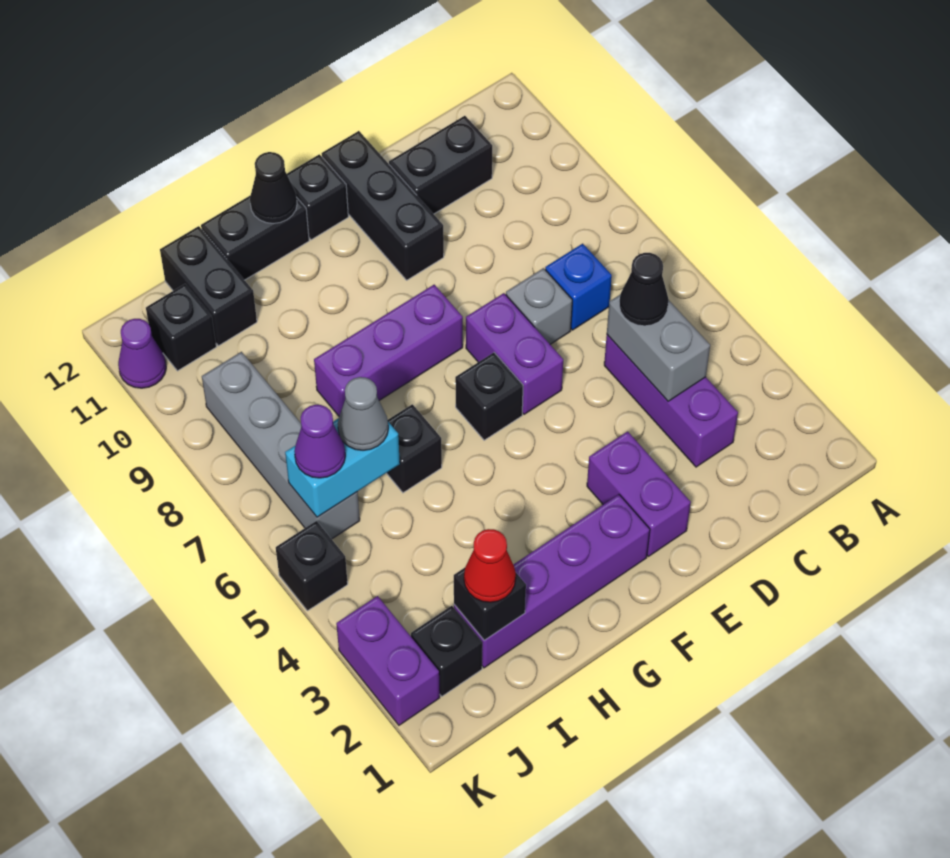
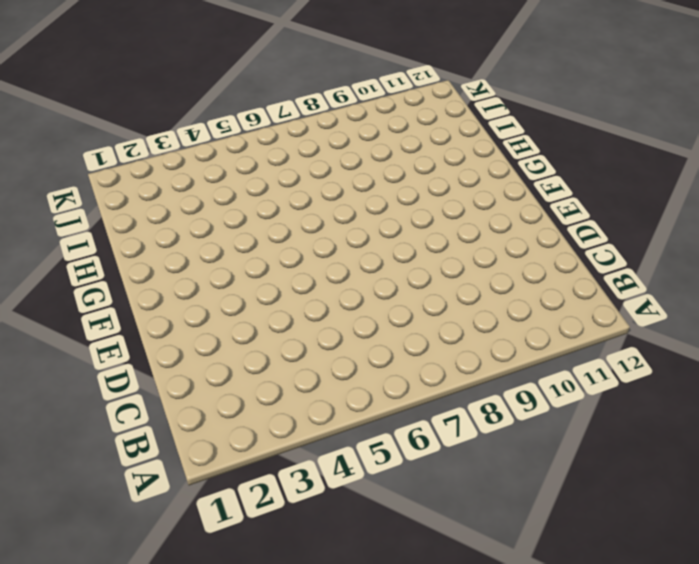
none -> purple 1x3 brick [604,335,738,467]
none -> blue 1x1 brick [545,244,612,330]
none -> black 1x2 brick [389,116,492,214]

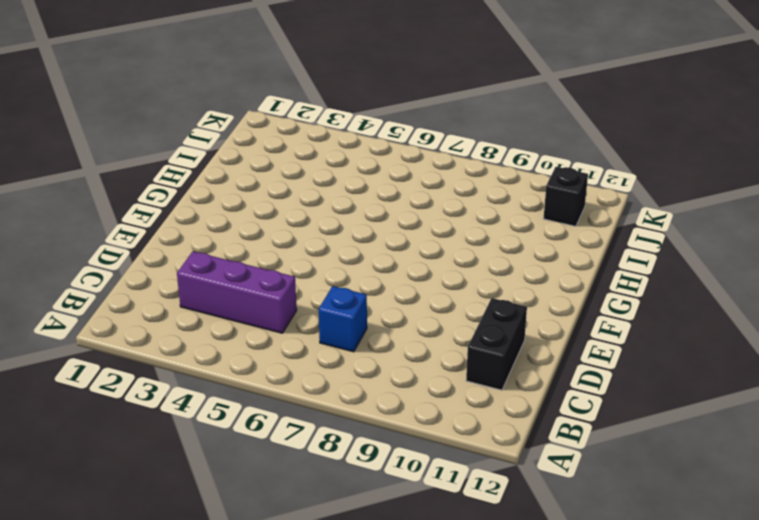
none -> grey 1x1 brick [506,268,572,344]
none -> purple 1x2 brick [587,431,691,556]
none -> purple 1x2 brick [466,293,563,414]

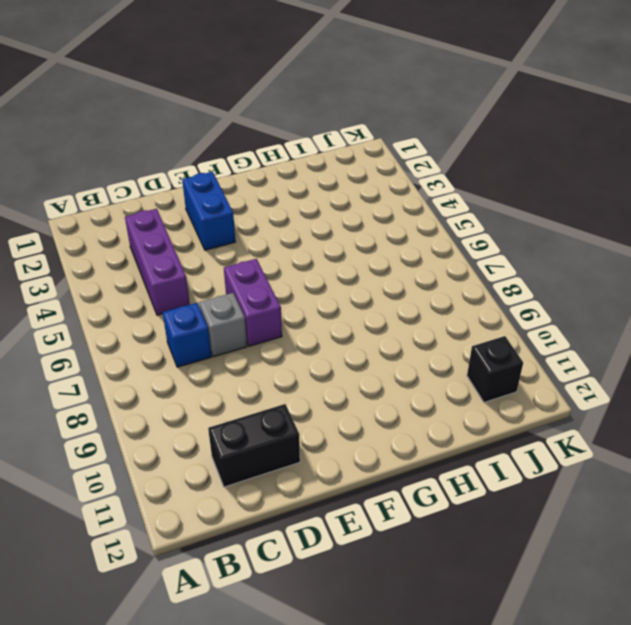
blue 1x2 brick [182,172,235,250] -> purple 1x2 brick [587,431,691,556]
none -> black 1x3 brick [321,131,444,280]
none -> purple 1x4 brick [454,495,650,668]
none -> black 1x1 brick [455,353,523,440]

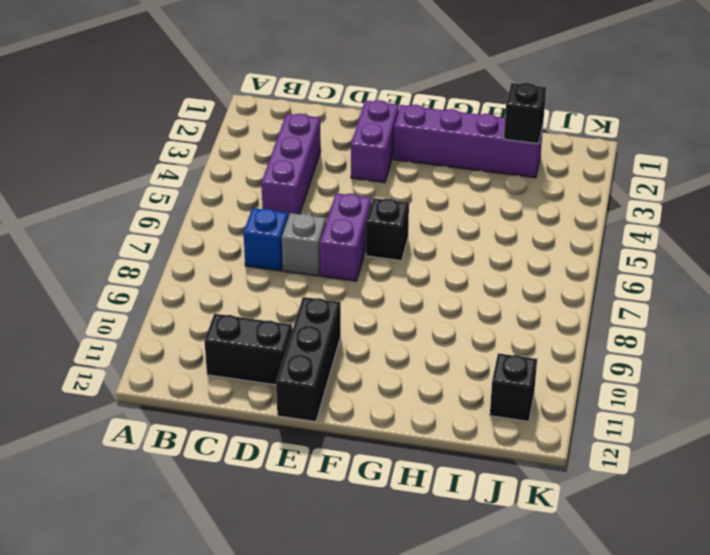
none -> purple 1x3 brick [314,285,463,416]
none -> black 1x1 brick [287,154,348,240]
none -> black 1x2 brick [201,195,309,280]

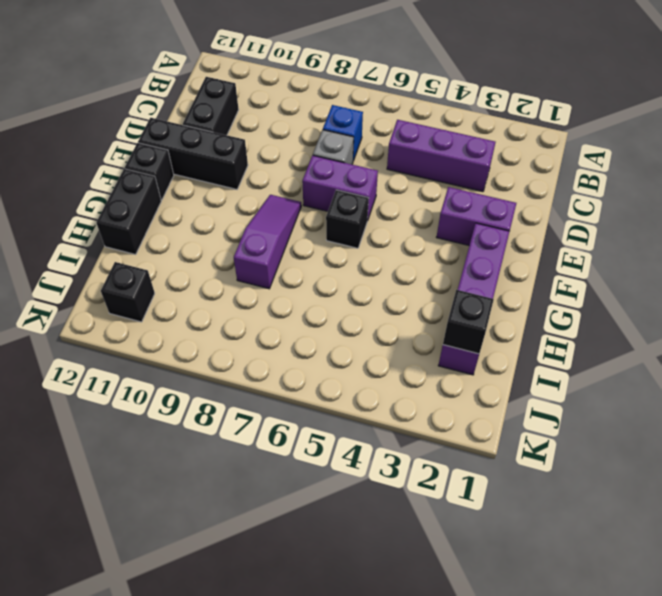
purple 1x3 slope [234,195,301,289] -> purple 1x3 brick [314,285,463,416]
none -> black 1x1 brick [387,404,442,493]
none -> black 1x2 brick [160,226,257,346]
none -> black 1x1 brick [411,606,482,696]

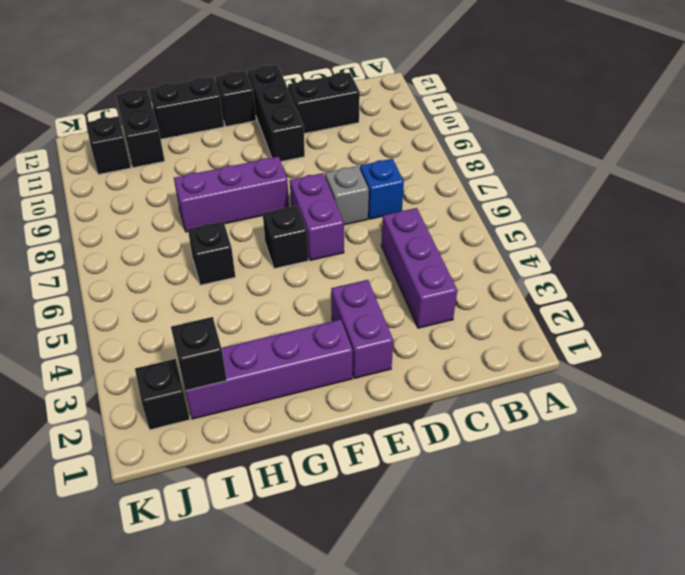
none -> grey 1x4 brick [202,352,360,539]
none -> purple 1x2 brick [336,596,440,725]
none -> black 1x1 brick [276,521,348,611]

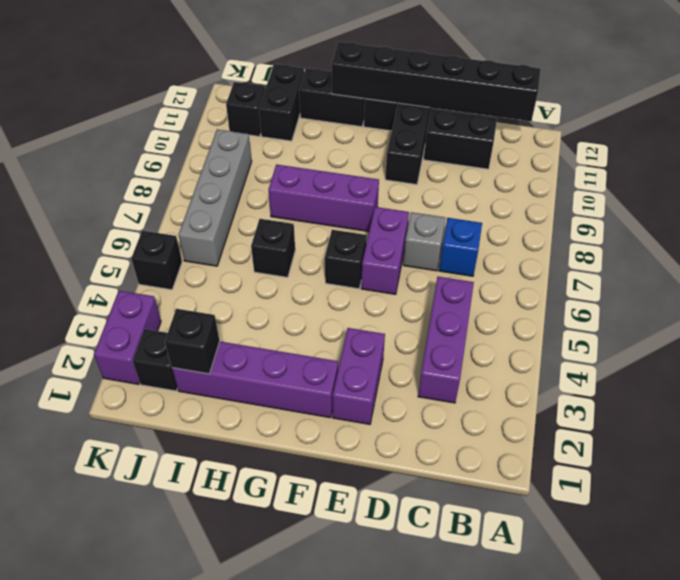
black 1x6 brick [331,42,541,121] -> black 1x1 cone [250,152,297,223]
none -> purple 1x1 cone [118,319,166,388]
none -> grey 1x2 brick [607,295,710,401]
none -> cyan 1x2 brick [285,418,400,517]

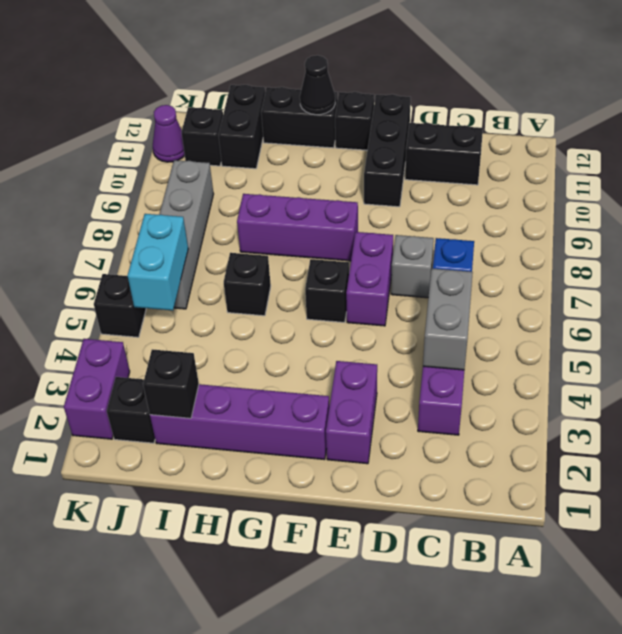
cyan 1x2 brick [128,214,188,311] -> cyan 1x2 brick turned to [285,418,400,517]
none -> black 1x1 cone [619,253,669,326]
none -> red 1x1 cone [464,529,516,602]
none -> grey 1x1 cone [338,377,388,450]

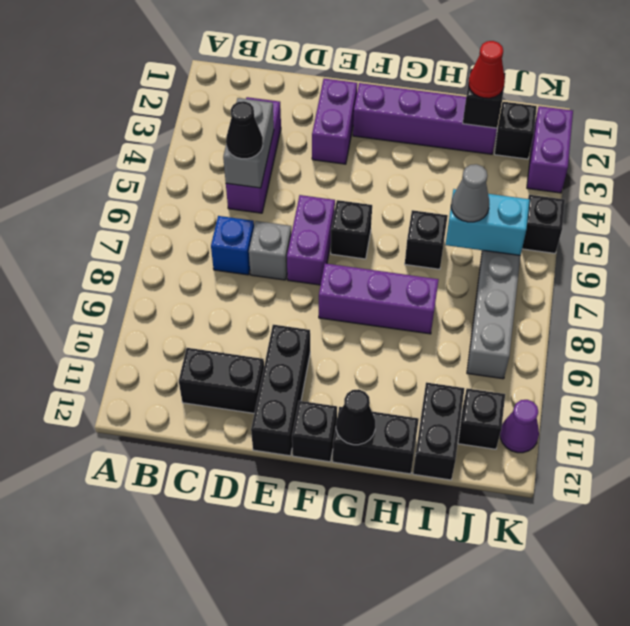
none -> purple 1x1 cone [294,405,345,478]

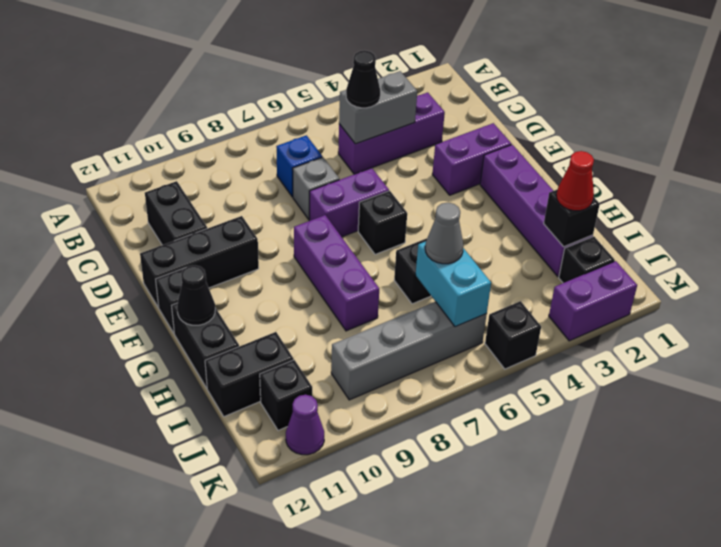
none -> purple 1x1 cone [294,405,345,478]

